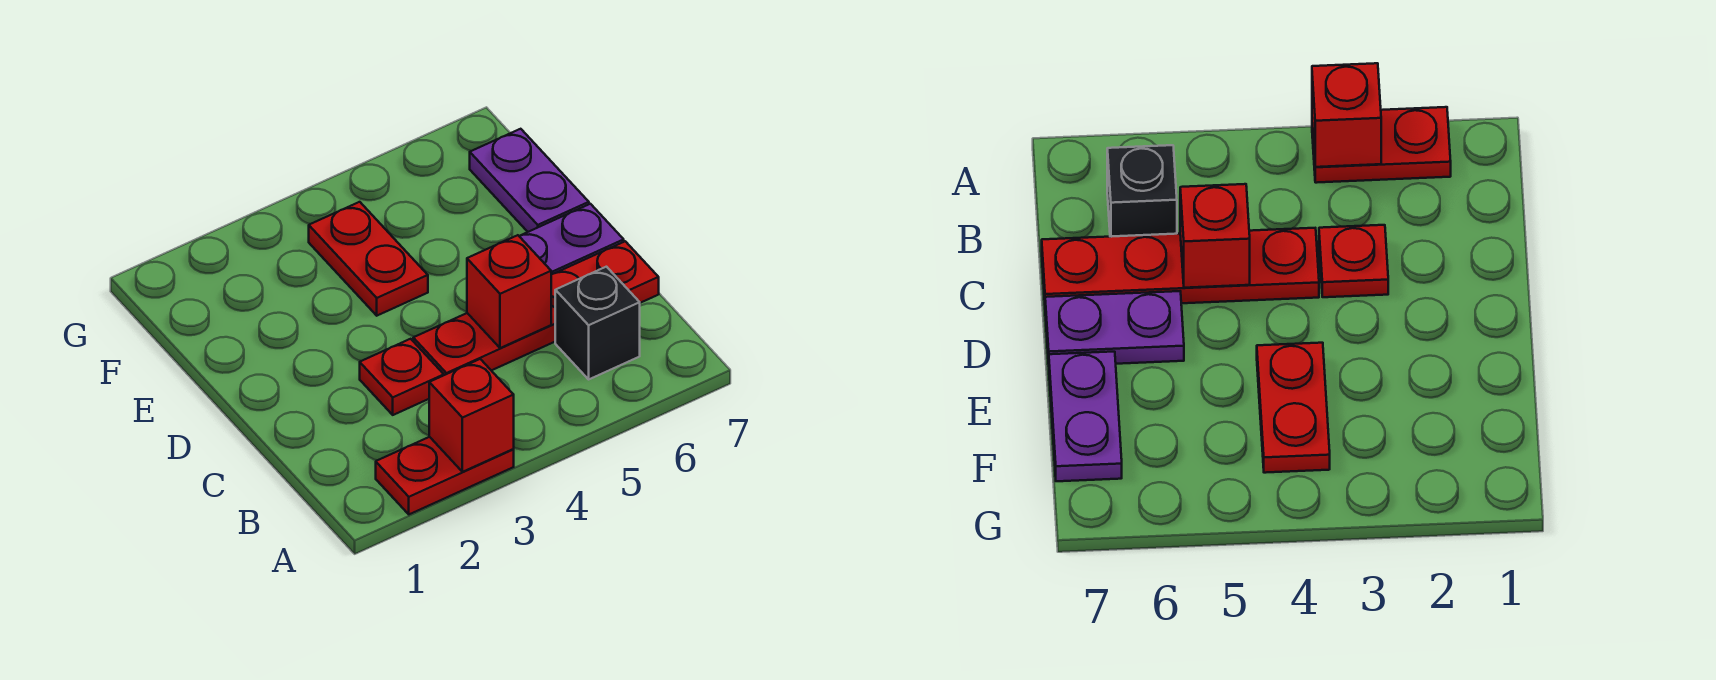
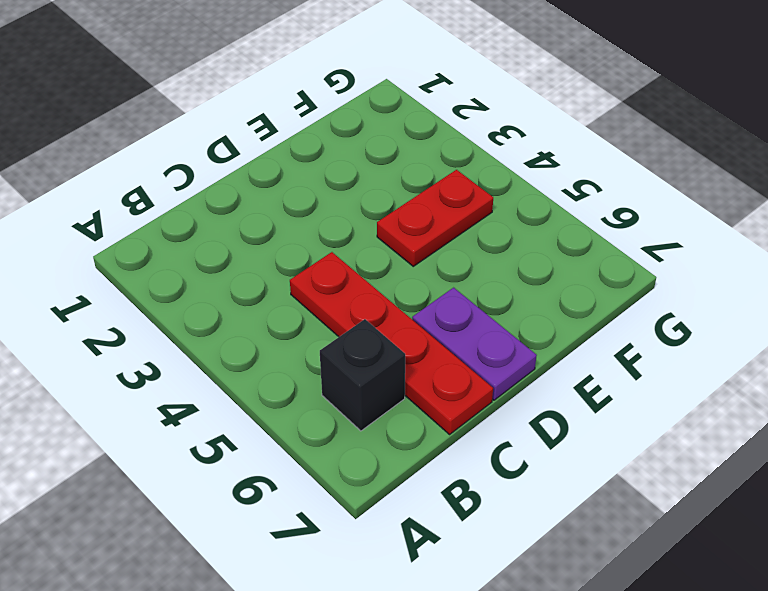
none -> red 1x2 plate [376,437,514,514]
none -> red 1x1 plate [360,339,444,415]

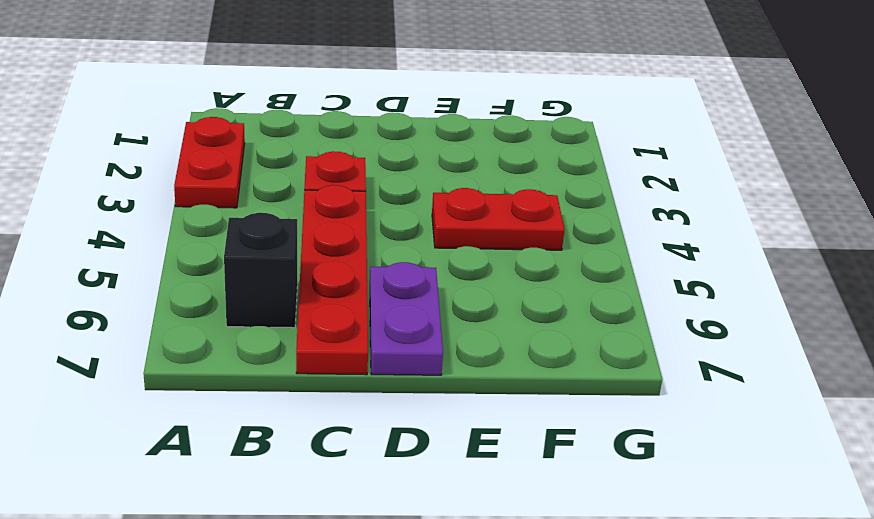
none -> purple 1x2 plate [470,129,589,232]
none -> red 1x1 brick [429,359,514,472]

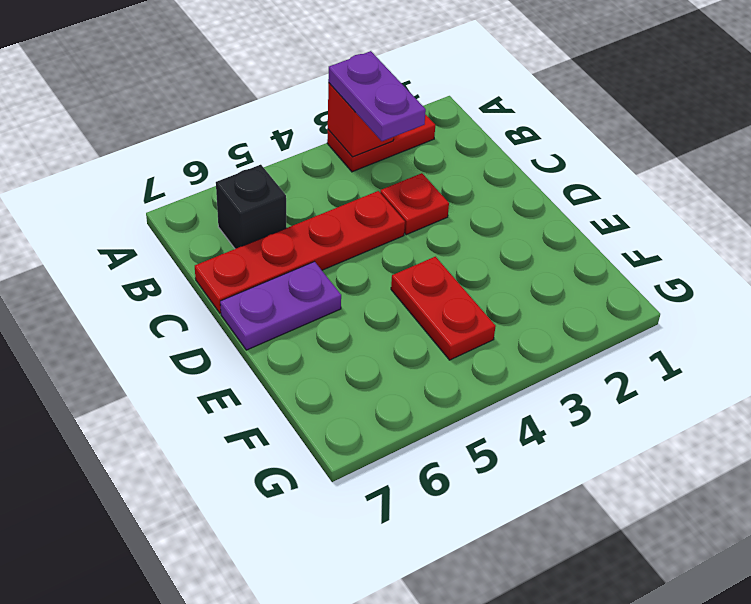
purple 1x2 plate [328,51,426,141] -> purple 1x2 plate moved to [470,129,589,232]
none -> red 1x1 brick [467,235,551,348]

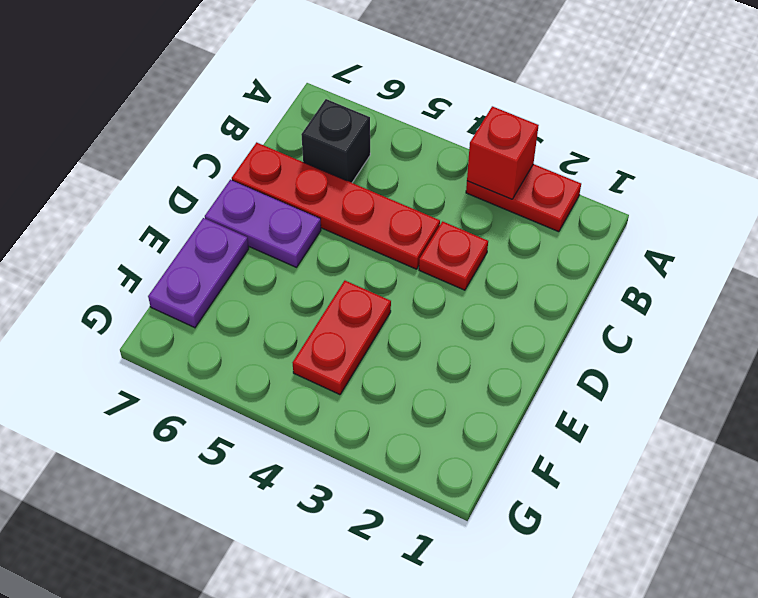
none -> red 1x1 brick [467,235,551,348]

